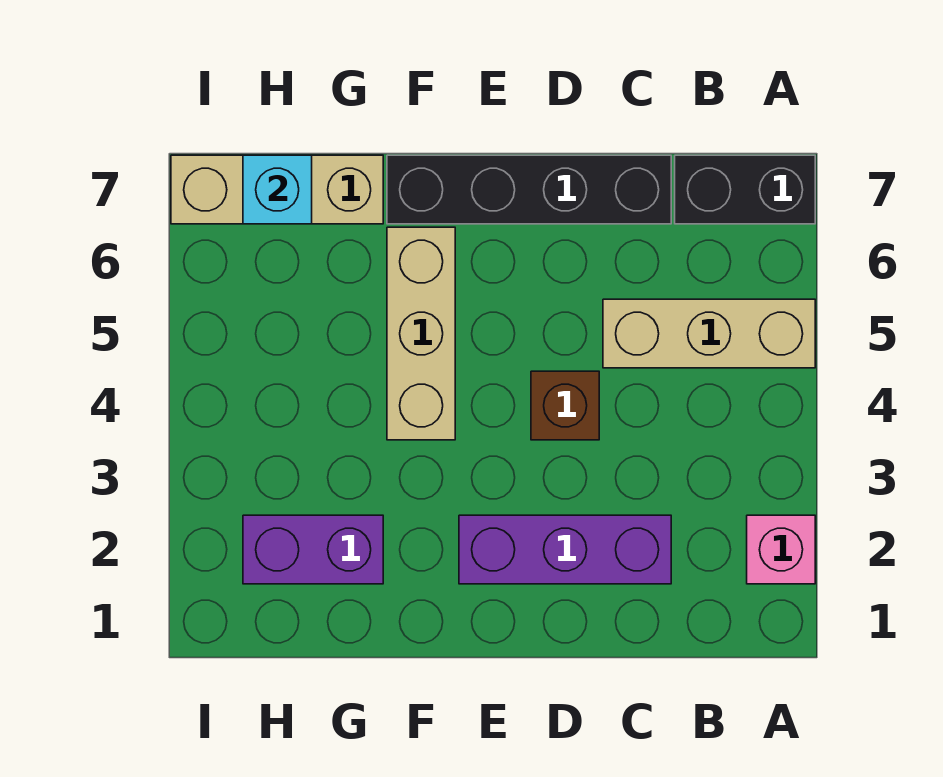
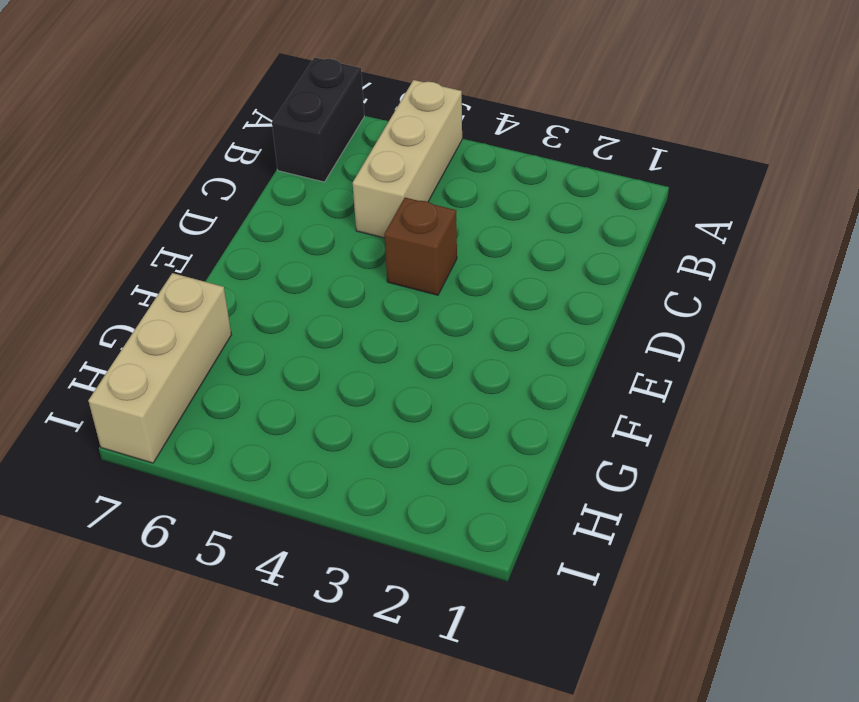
none -> pink 1x1 brick [747,515,815,584]
none -> purple 1x3 brick [459,515,671,584]

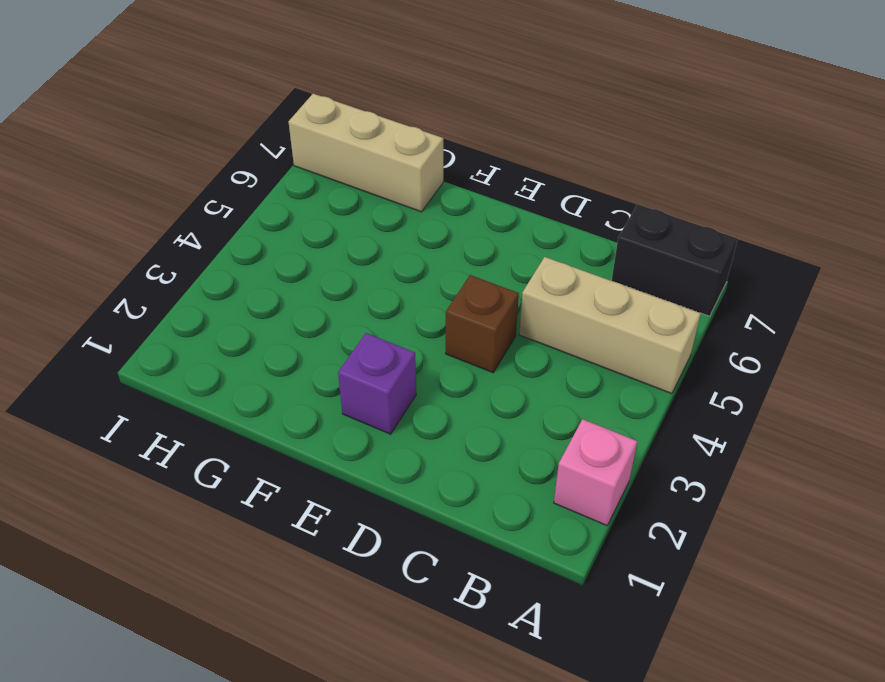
purple 1x1 brick [338,333,416,434] -> purple 1x3 brick [459,515,671,584]
none -> black 1x4 brick [387,155,671,224]
none -> tan 1x3 brick [387,227,455,440]

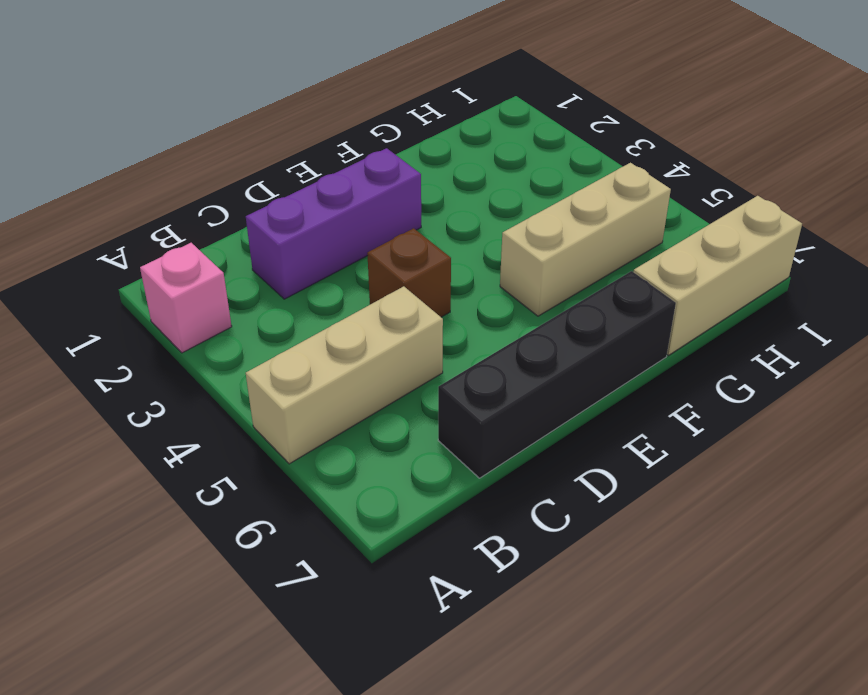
tan 1x3 brick [500,163,671,316] -> tan 1x3 brick turned to [387,227,455,440]
none -> black 1x2 brick [675,155,815,224]
none -> purple 1x2 brick [243,515,383,584]

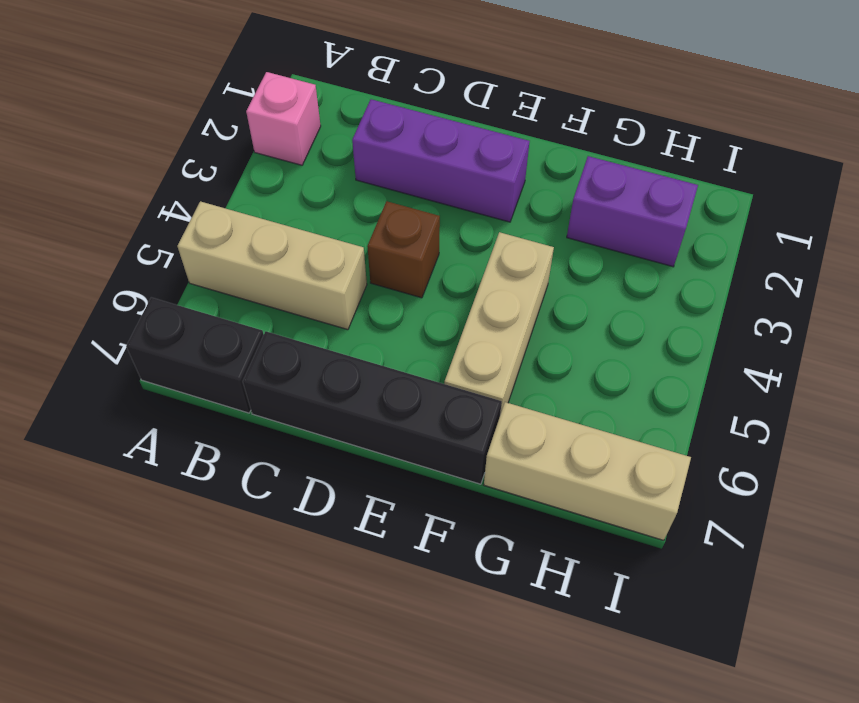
none -> cyan 1x1 brick [243,155,312,224]

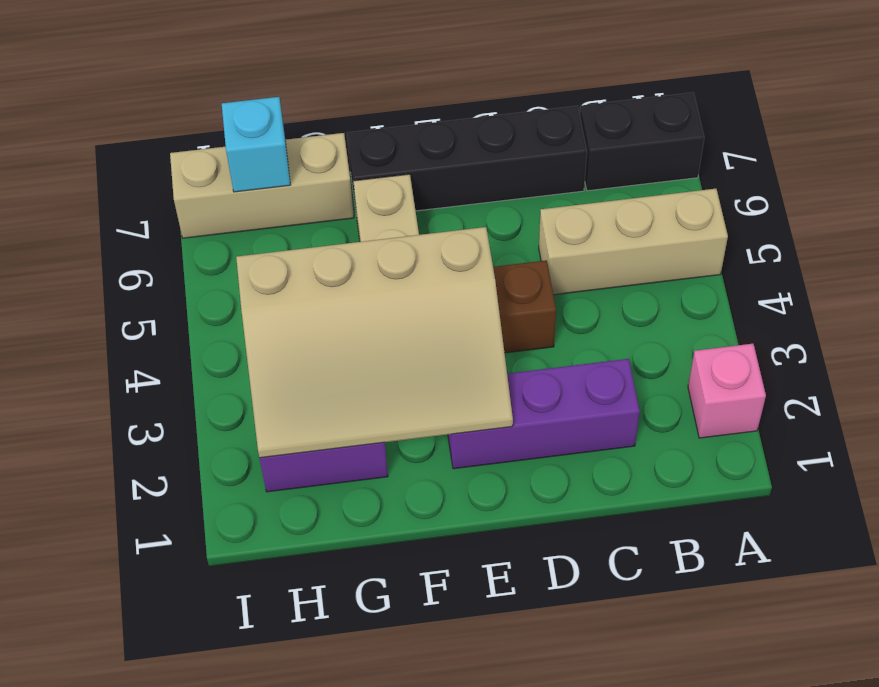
tan 3x4 slope [236,227,513,458] -> none

